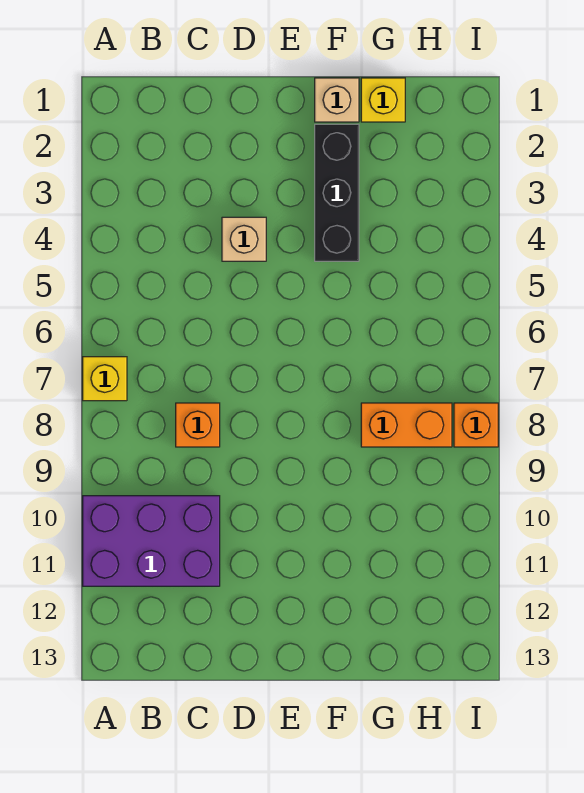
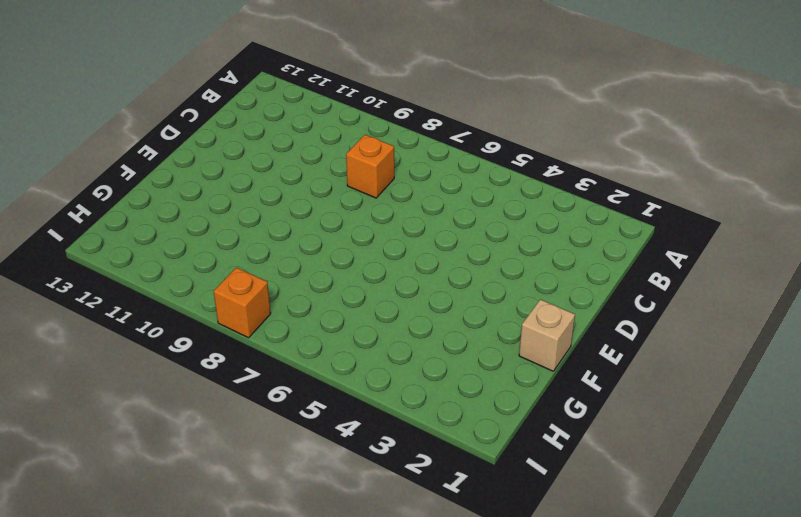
none -> yellow 1x1 brick [83,357,127,401]
none -> purple 2x3 brick [83,496,220,586]

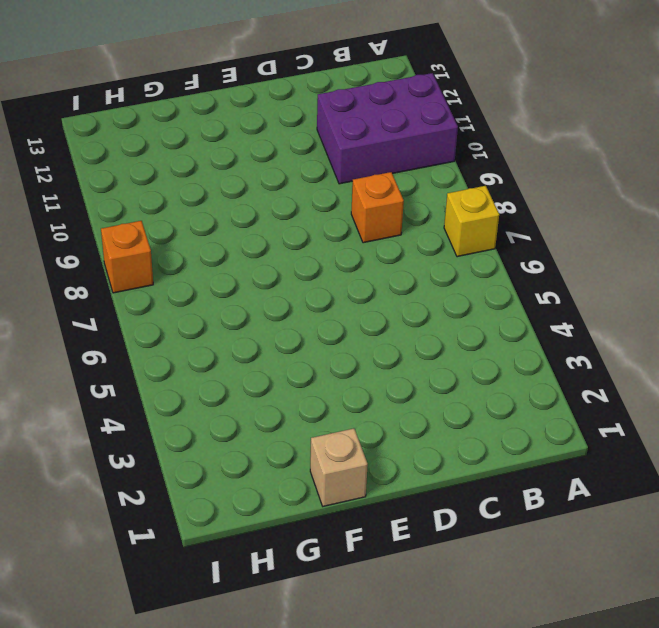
none -> tan 1x1 brick [222,217,266,261]
none -> black 1x3 brick [315,124,359,261]

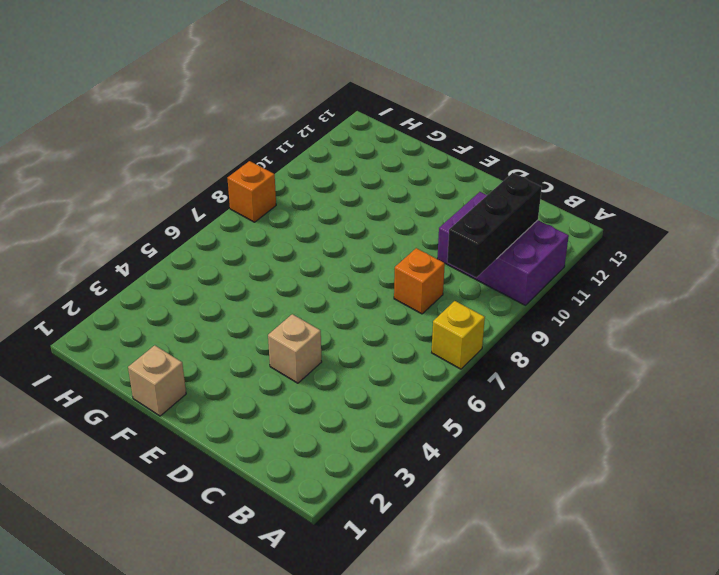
black 1x3 brick [447,173,542,277] -> black 1x3 brick moved to [315,124,359,261]
none -> yellow 1x1 brick [361,78,405,122]
none -> orange 1x2 brick [361,403,452,447]

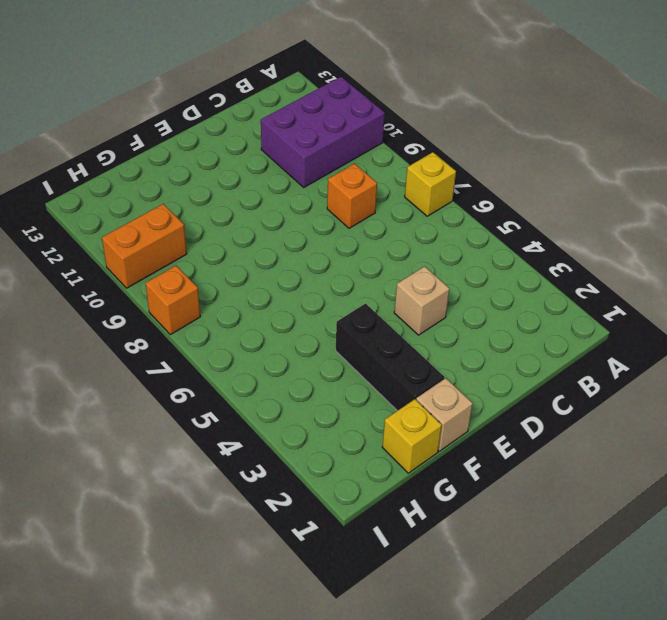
orange 1x2 brick [102,204,187,288] -> orange 1x2 brick moved to [361,403,452,447]

